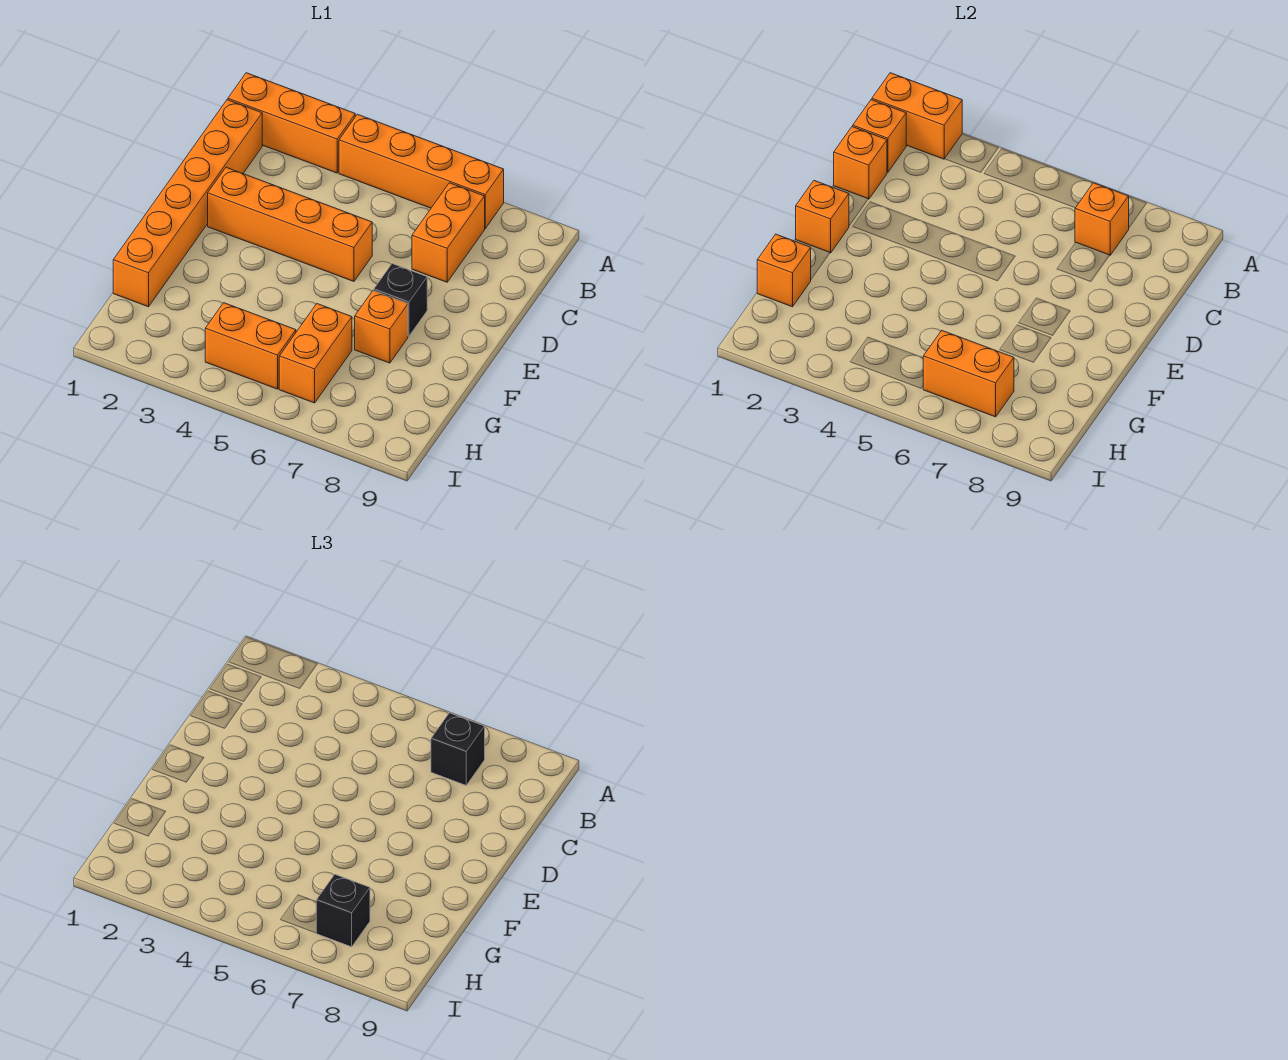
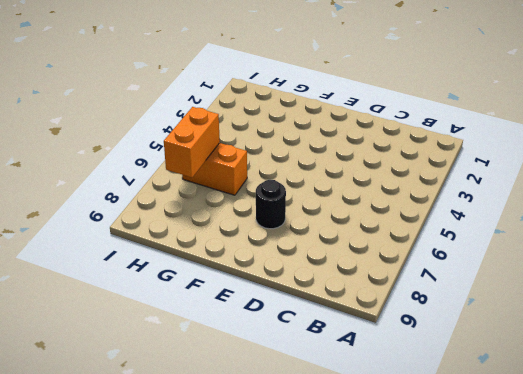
black 1x1 round brick [256,180,286,229] -> black 1x1 brick [374,264,427,336]
none -> orange 1x3 brick [228,73,355,173]
none -> orange 1x4 brick [339,114,504,228]
none -> orange 1x6 brick [113,100,262,307]

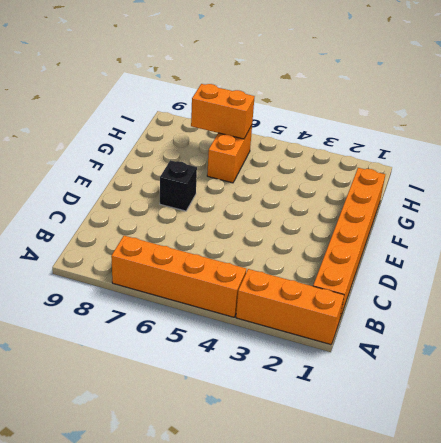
none -> orange 1x2 brick [412,183,485,282]
none -> orange 1x4 brick [208,167,372,281]
none -> orange 1x1 brick [355,290,408,363]

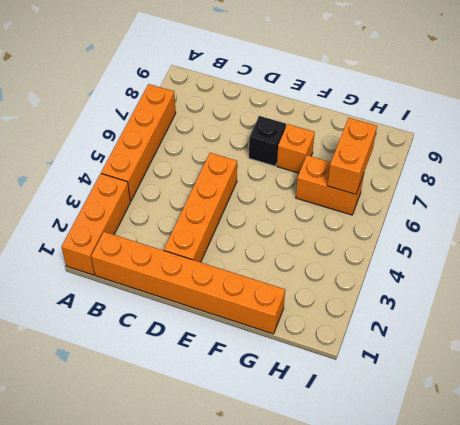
none -> orange 1x2 brick [412,183,485,282]
none -> orange 1x2 brick [205,303,296,389]
none -> orange 1x2 brick [872,73,962,159]

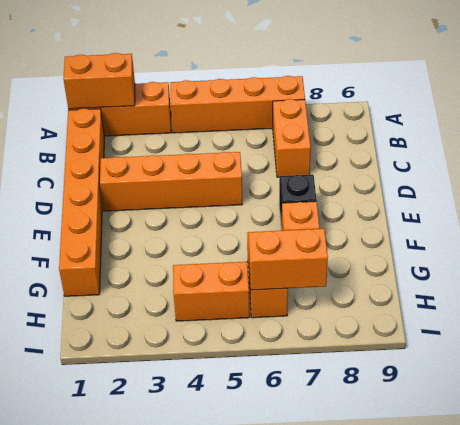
none -> orange 1x1 brick [853,100,906,172]
none -> orange 1x1 brick [1075,183,1129,255]
none -> orange 1x1 brick [834,127,887,199]

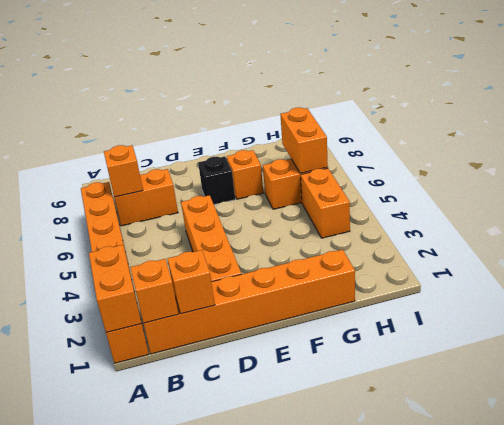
none -> orange 1x1 brick [796,181,849,253]
none -> orange 1x1 brick [757,234,811,307]
none -> black 1x1 brick [431,713,485,785]

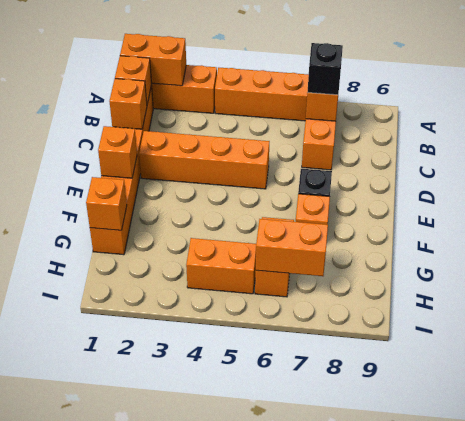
none -> black 1x1 brick [316,874,370,947]

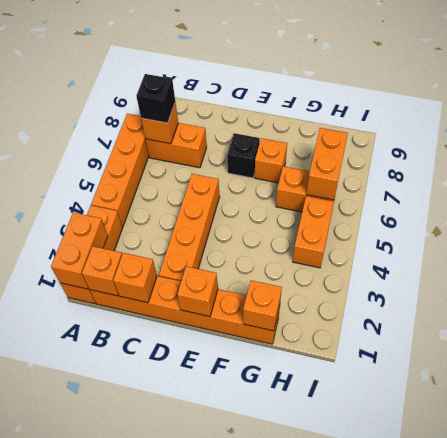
none -> black 1x1 brick [316,874,370,947]

